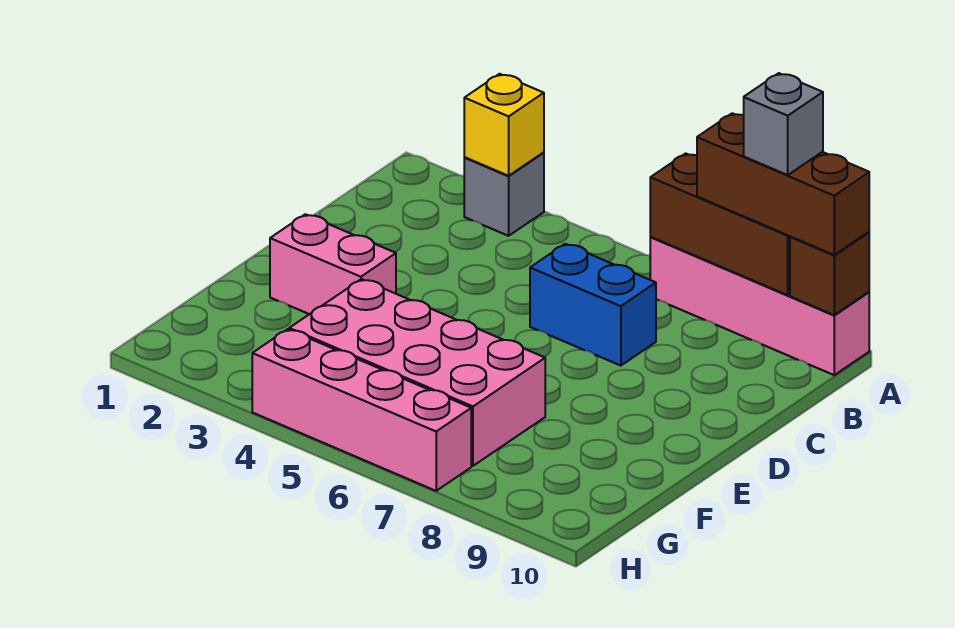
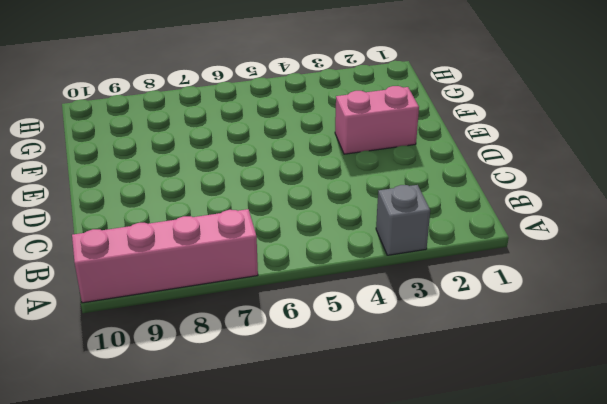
none -> blue 1x2 brick [530,244,656,366]
none -> pink 2x4 brick [289,279,545,466]

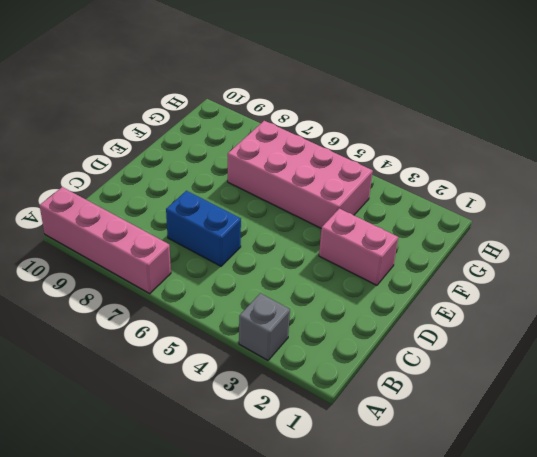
none -> pink 1x4 brick [252,329,471,491]
none -> yellow 1x1 brick [464,74,544,176]

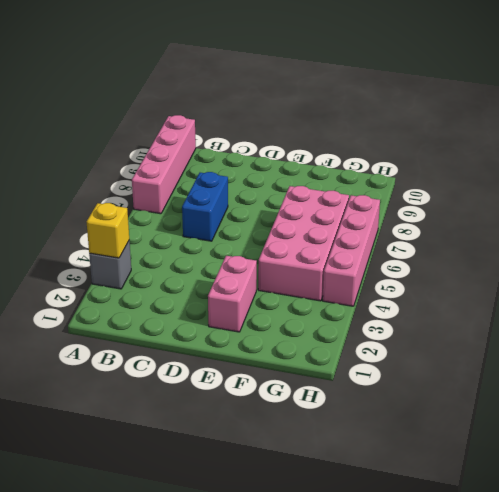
none -> brown 1x3 brick [650,153,790,295]
none -> brown 1x1 brick [790,232,869,315]

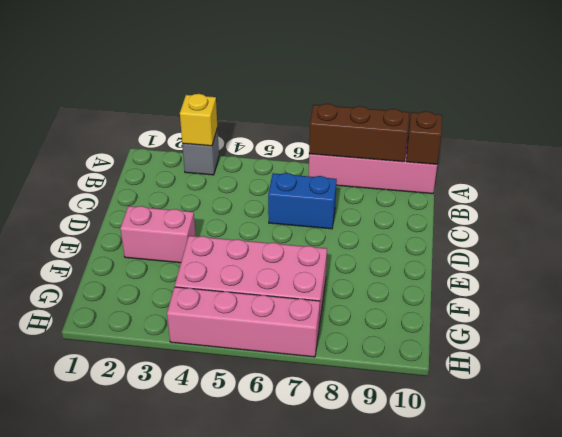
none -> brown 1x3 brick [697,113,869,255]
none -> grey 1x1 brick [744,73,823,175]

